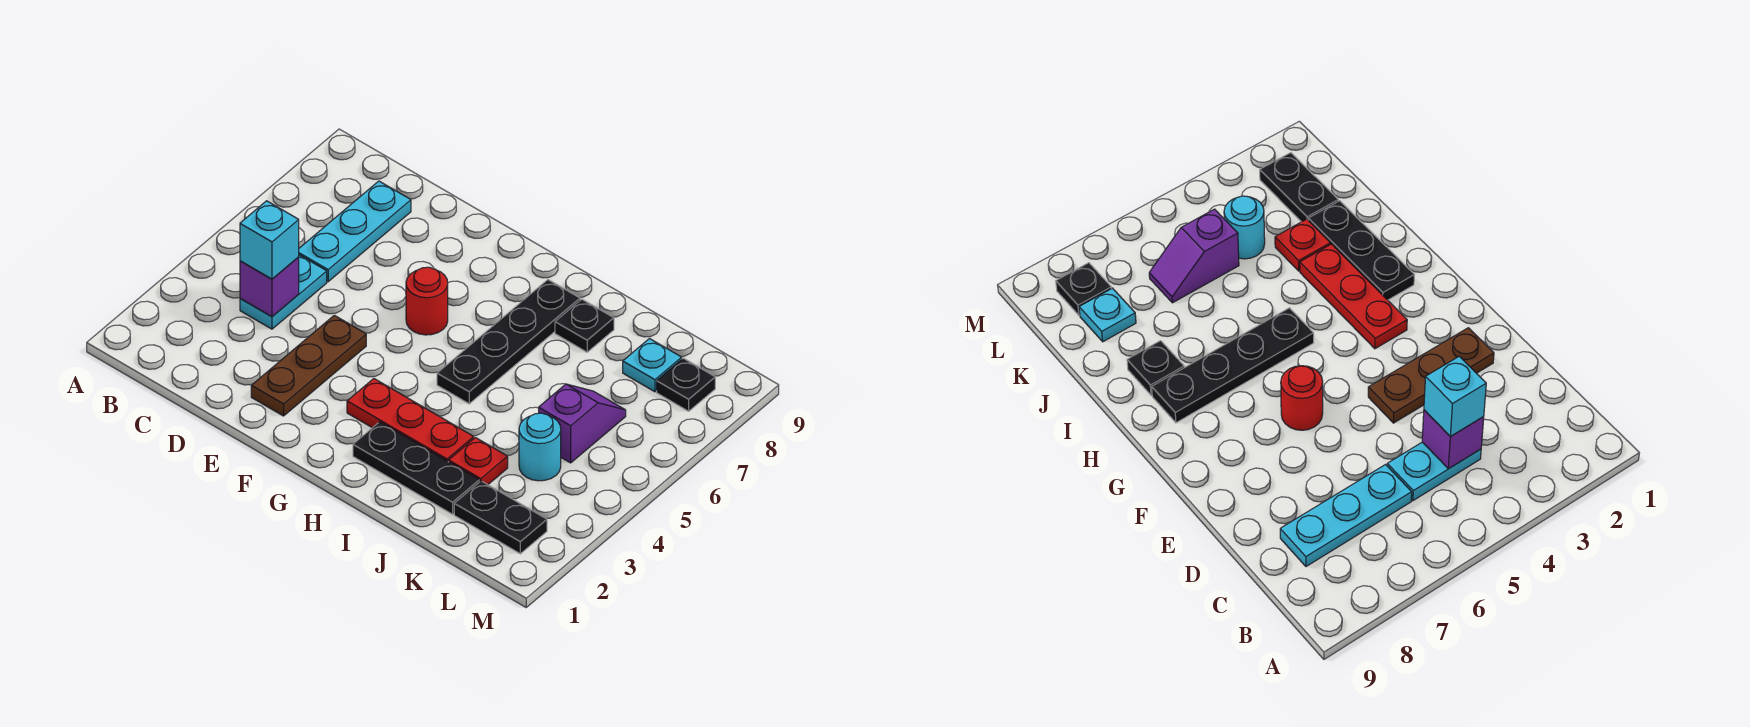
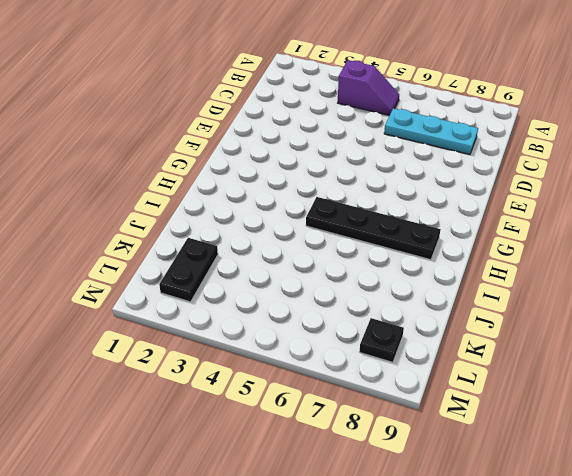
purple 1x2 slope [338,60,399,115] -> purple 1x2 slope moved to [539,384,626,463]
none -> cyan 1x2 plate [240,255,327,329]
none -> brown 1x3 plate [251,315,366,416]
none -> red 1x1 round brick [406,267,448,335]

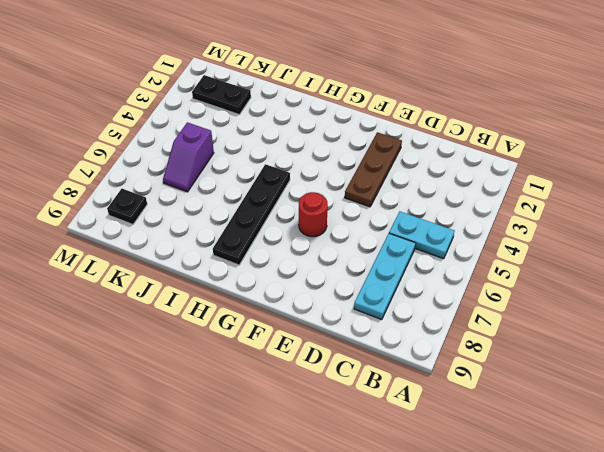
cyan 1x2 plate [389,212,454,259] -> cyan 1x2 plate turned to [240,255,327,329]
none -> red 1x3 plate [347,379,474,462]
none -> black 1x3 plate [353,422,479,514]
none -> black 1x1 plate [555,299,614,352]

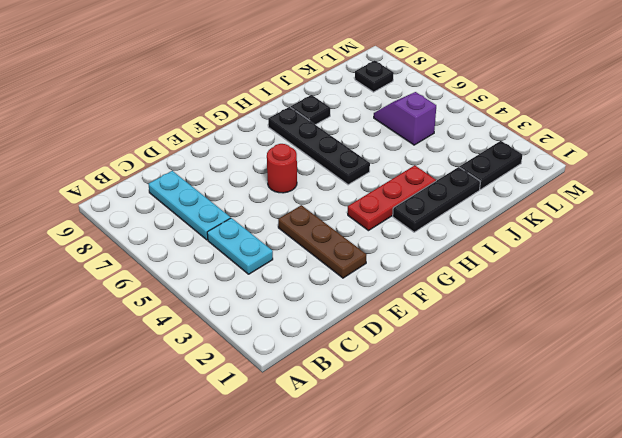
none -> red 1x1 plate [449,438,508,485]
none -> cyan 1x1 round brick [519,413,561,481]
none -> cyan 1x1 plate [623,339,682,392]

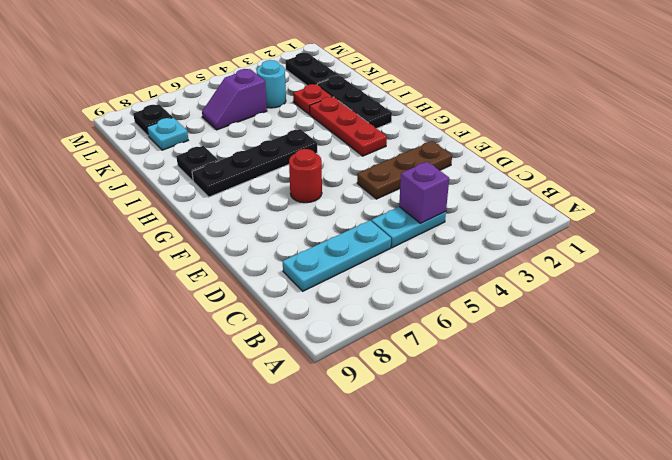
none -> cyan 1x1 brick [240,201,299,279]

